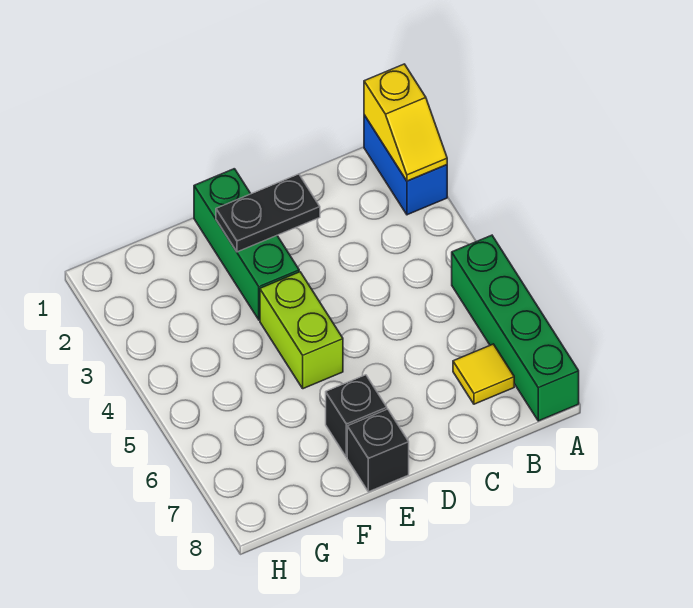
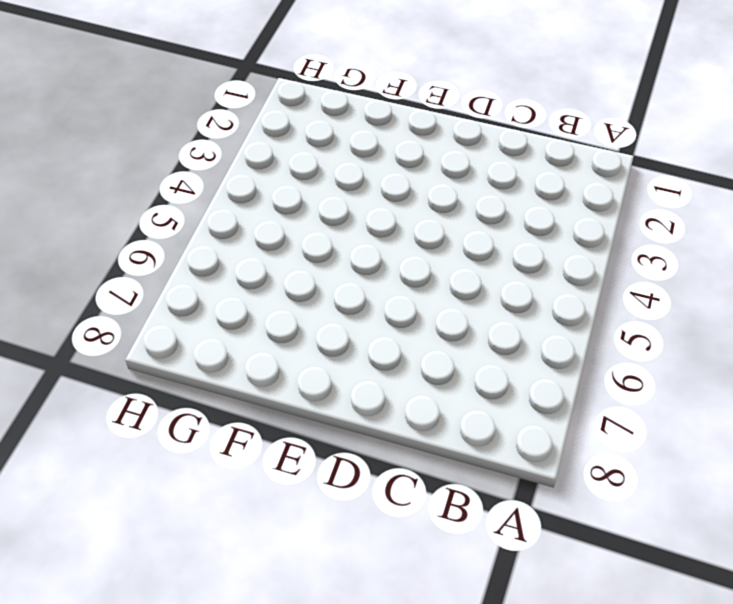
none -> blue 1x2 brick [364,115,447,215]
none -> green 1x4 brick [452,235,579,421]

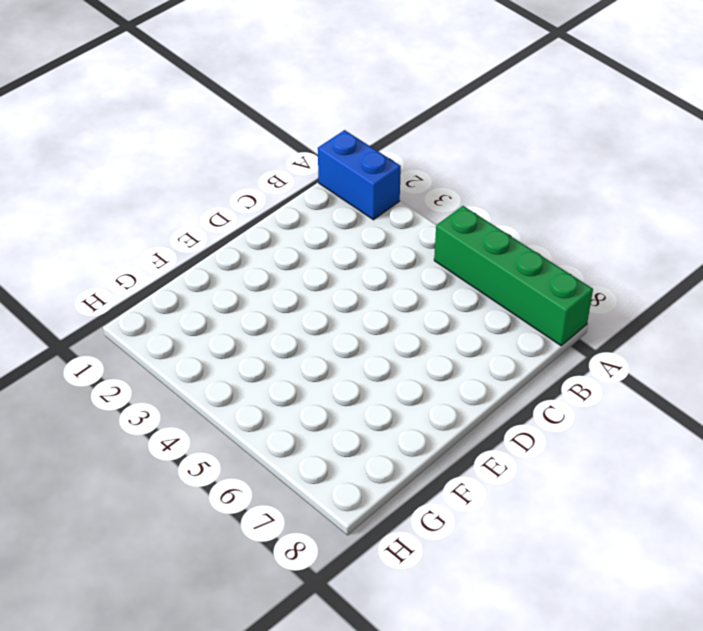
none -> yellow 1x1 tile [453,344,514,404]
none -> green 1x3 brick [194,169,299,320]

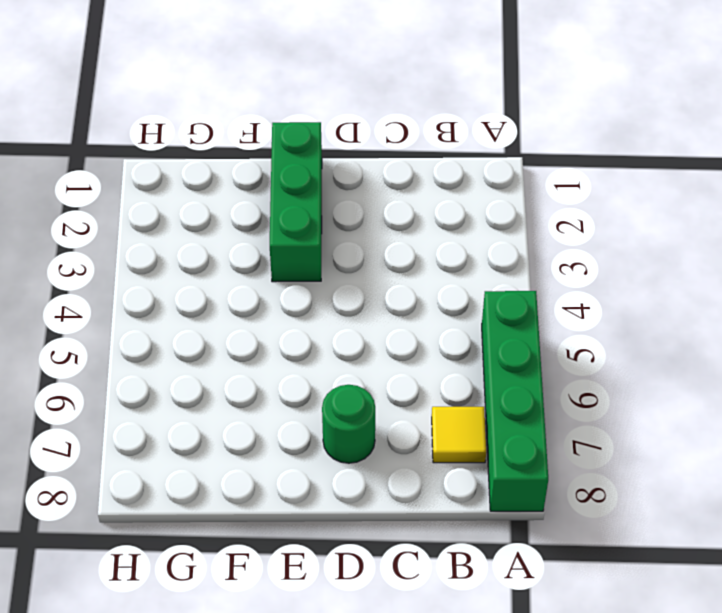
green 1x1 round brick [322,385,375,463] -> none
none -> blue 1x2 brick [364,115,447,215]
none -> lime 1x2 brick [260,272,343,389]

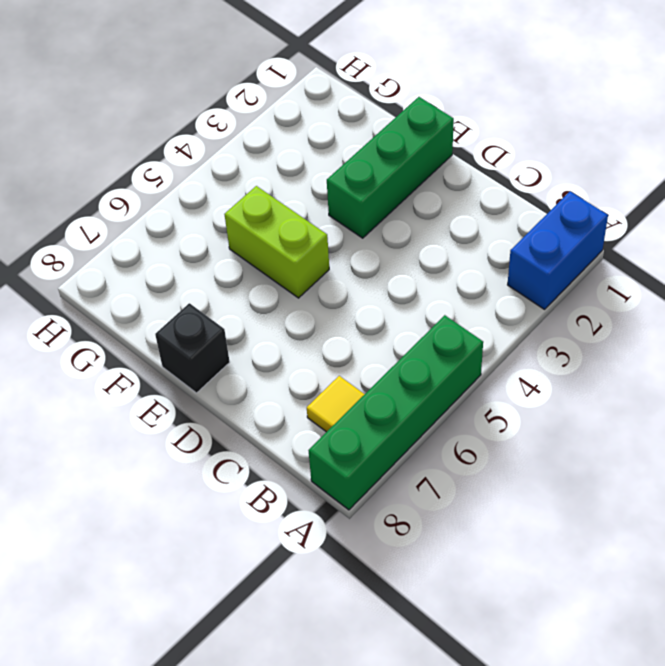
lime 1x2 brick [224,186,329,298] -> lime 1x2 brick turned to [260,272,343,389]
none -> black 1x1 brick [326,375,387,457]
none -> yellow 1x2 slope [364,64,447,181]

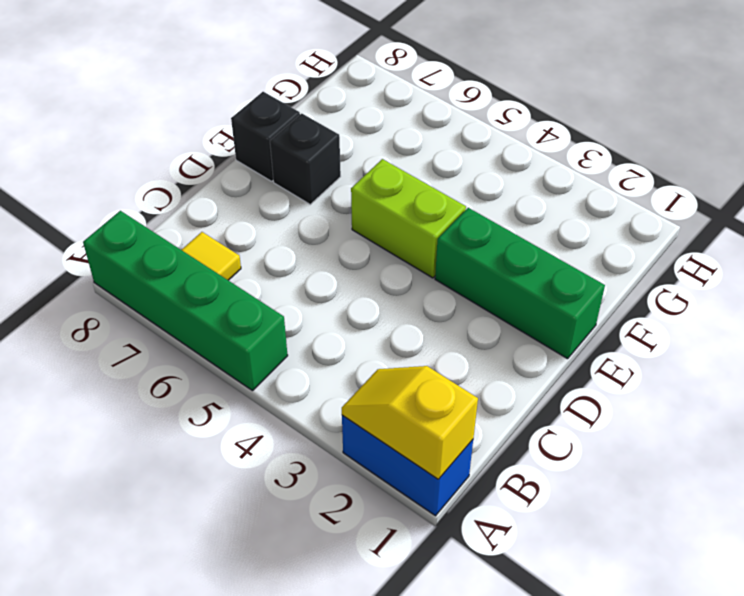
none -> black 1x2 plate [216,174,320,252]

